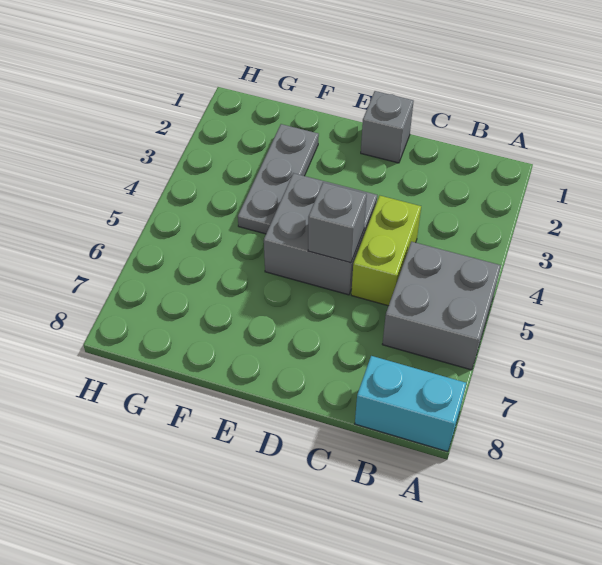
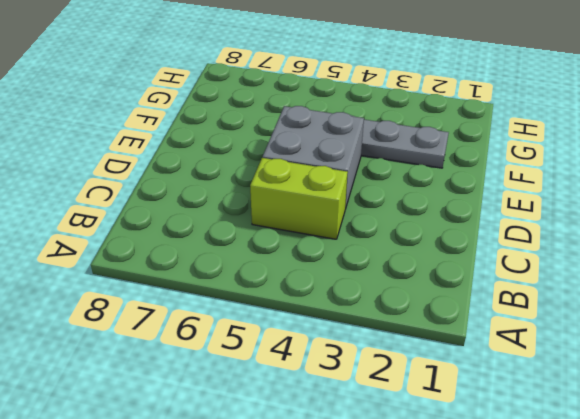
none -> grey 2x2 brick [382,242,501,370]
none -> cyan 1x2 brick [355,356,466,452]

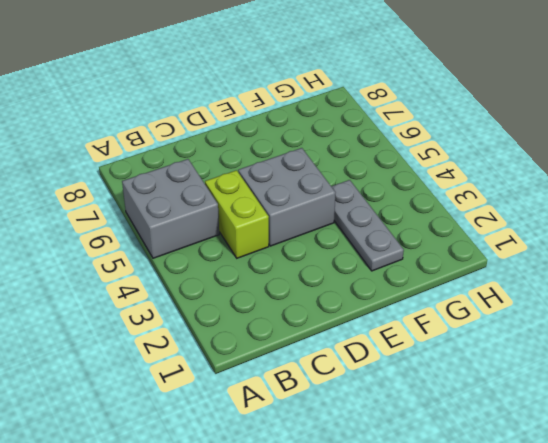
none -> cyan 1x2 brick [355,356,466,452]
none -> grey 1x1 brick [361,91,414,163]

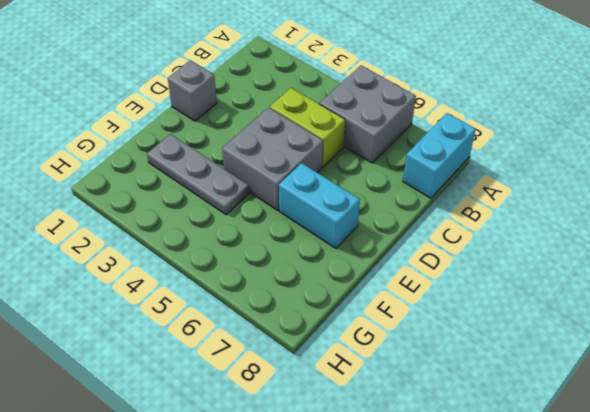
cyan 1x2 brick [279,163,360,248] -> none
none -> grey 1x1 brick [308,182,367,263]

